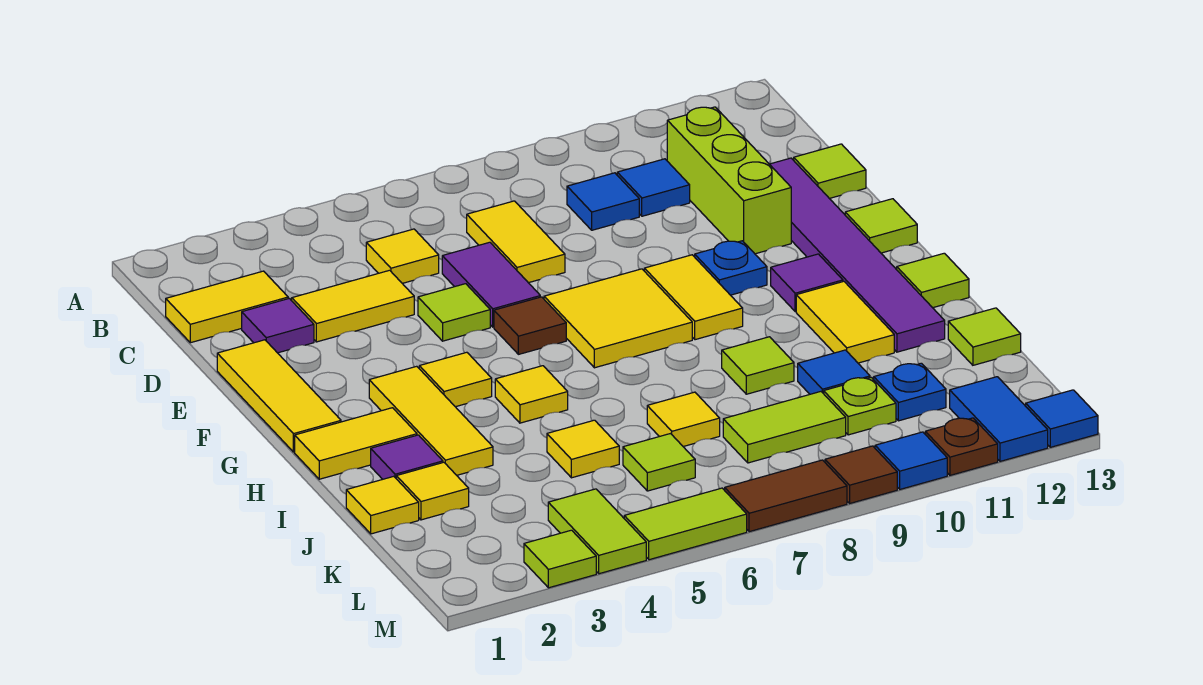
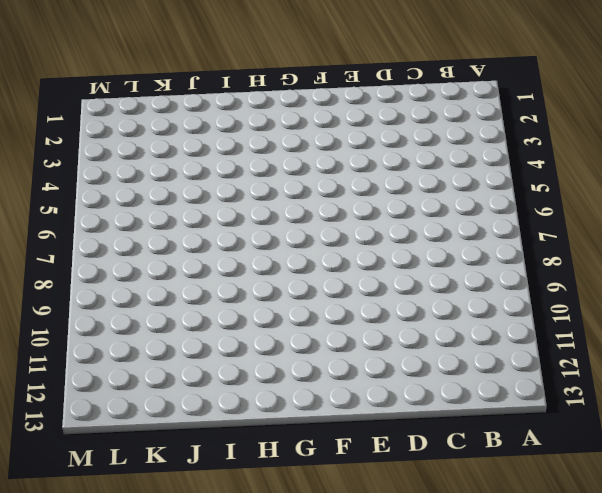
none -> yellow 1x2 tile [166,271,288,343]
none -> yellow 1x1 tile [366,229,439,283]
none -> yellow 1x2 tile [467,201,565,283]
none -> blue 1x1 tile [567,173,639,230]

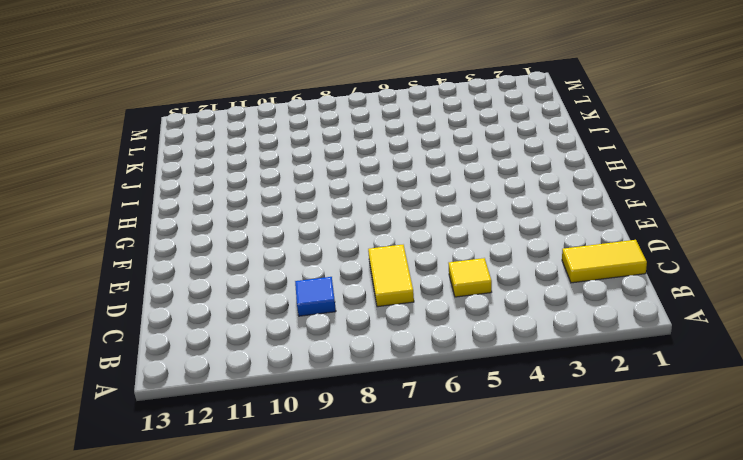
none -> blue 1x1 tile [617,159,690,216]
none -> lime 1x3 brick [667,107,791,254]
none -> purple 1x1 tile [242,298,314,353]
none -> yellow 1x2 tile [292,270,414,342]

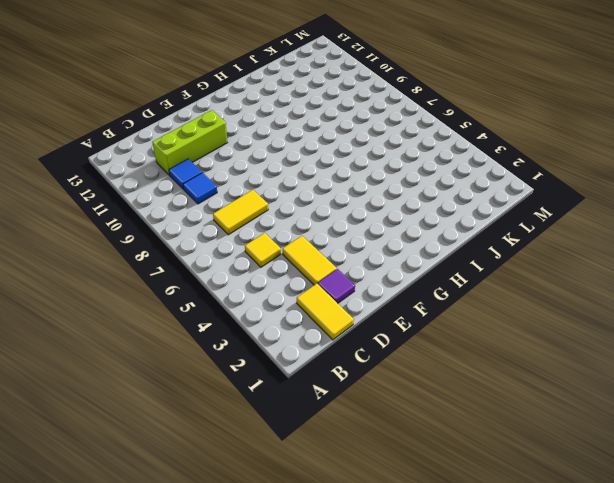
none -> purple 1x2 tile [442,242,540,327]
none -> purple 1x6 tile [770,158,945,352]
none -> lime 1x1 tile [794,144,866,199]
none -> yellow 1x3 tile [217,340,341,452]

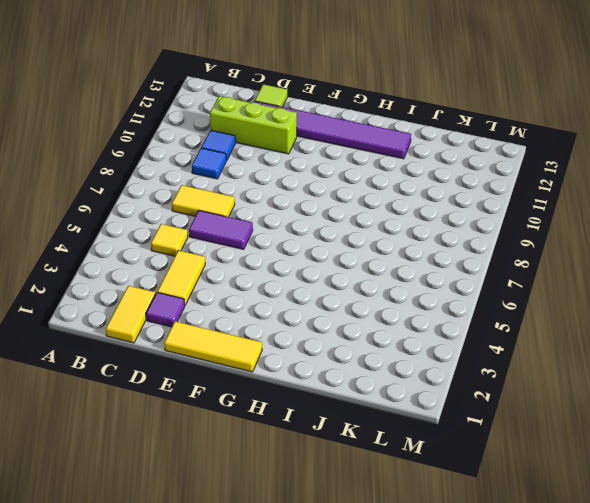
none -> lime 1x1 tile [418,284,490,341]
none -> brown 1x1 tile [494,297,566,354]
none -> yellow 2x2 tile [544,269,692,368]
none -> yellow 1x2 tile [644,255,743,340]

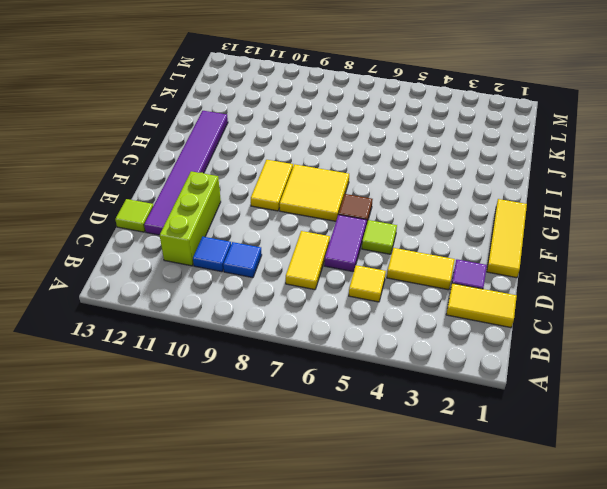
none -> blue 1x1 plate [695,241,767,295]
none -> lime 1x1 tile [845,199,917,253]
none -> yellow 1x3 tile [369,366,493,475]
none -> yellow 1x1 tile [419,352,492,407]

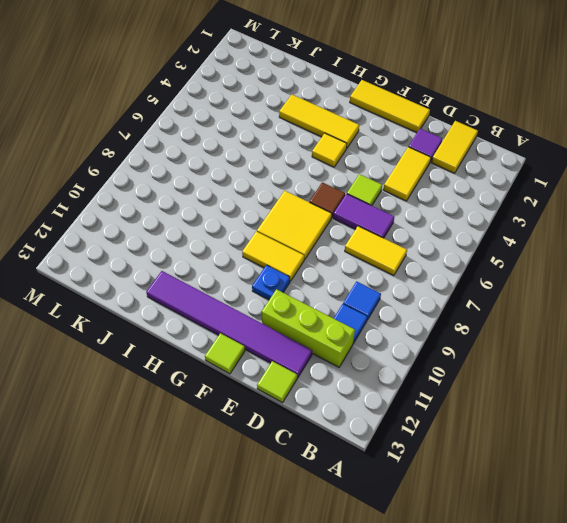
none -> yellow 1x1 tile [366,229,439,283]
none -> purple 1x1 tile [771,254,843,312]
none -> yellow 1x2 tile [295,408,417,479]
none -> yellow 1x1 tile [495,366,568,423]

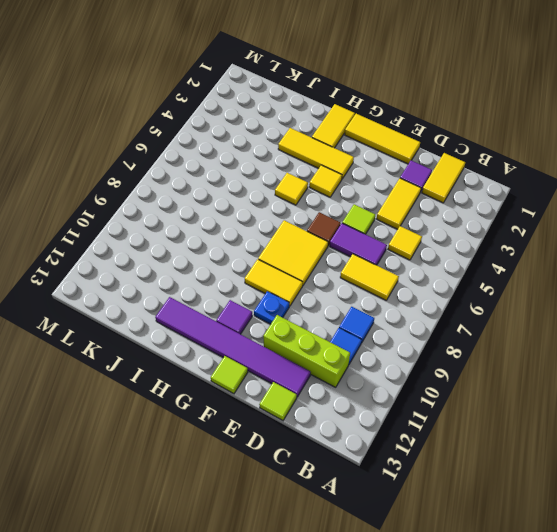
none -> yellow 1x2 tile [796,281,894,363]
none -> lime 1x1 tile [897,253,969,308]
none -> purple 1x1 tile [371,435,443,479]
none -> lime 1x1 tile [722,337,794,394]

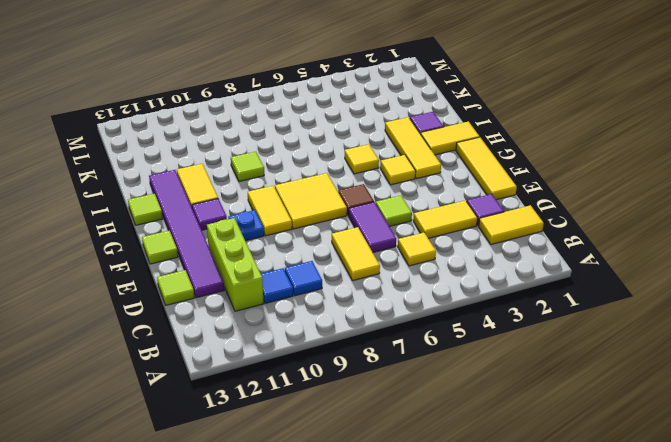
none -> yellow 1x1 tile [346,476,419,534]
none -> yellow 1x1 tile [396,462,469,520]
none -> yellow 1x1 tile [547,420,619,478]
none -> yellow 1x1 tile [647,392,720,447]

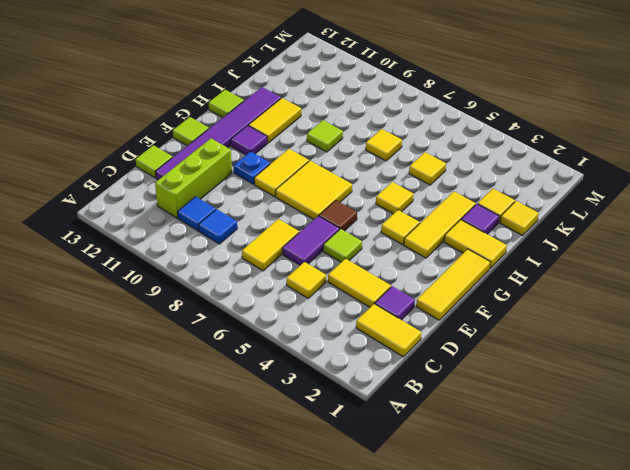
none -> blue 1x1 tile [798,350,870,394]
none -> lime 1x1 tile [948,308,1021,365]
none -> lime 1x1 tile [623,434,695,491]
none -> lime 1x2 tile [723,392,846,463]

